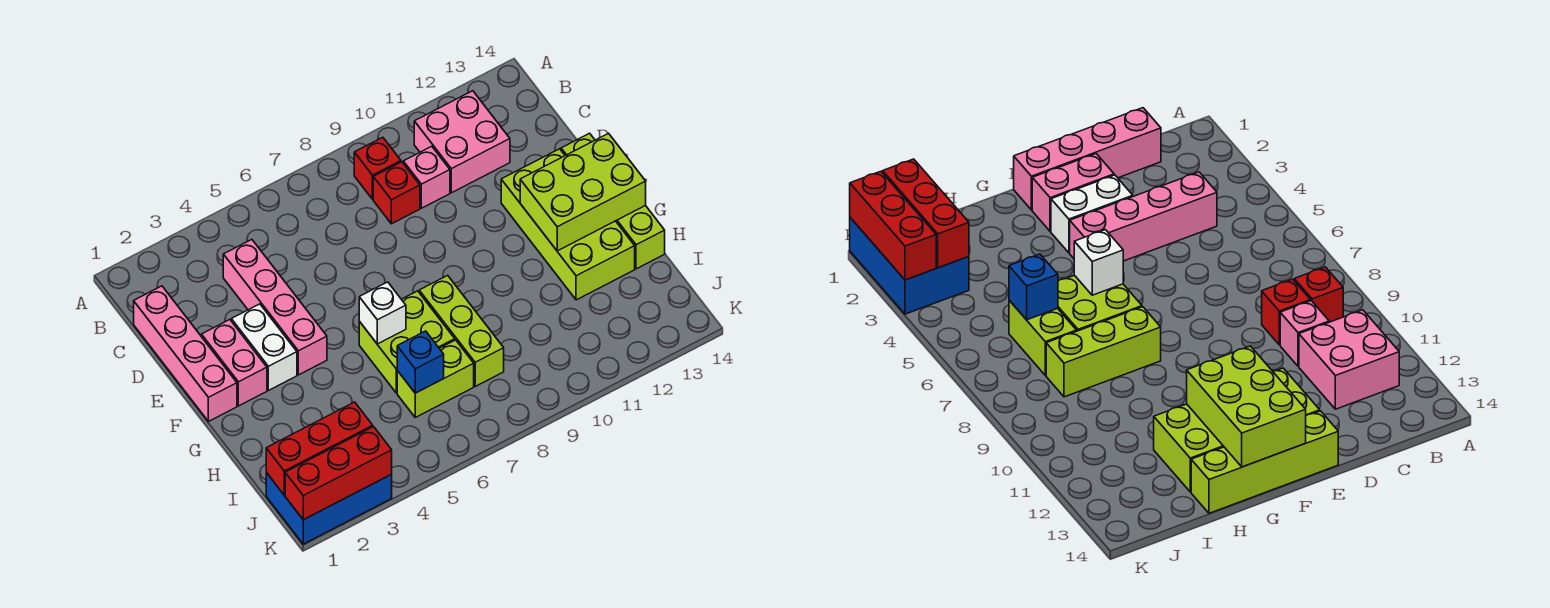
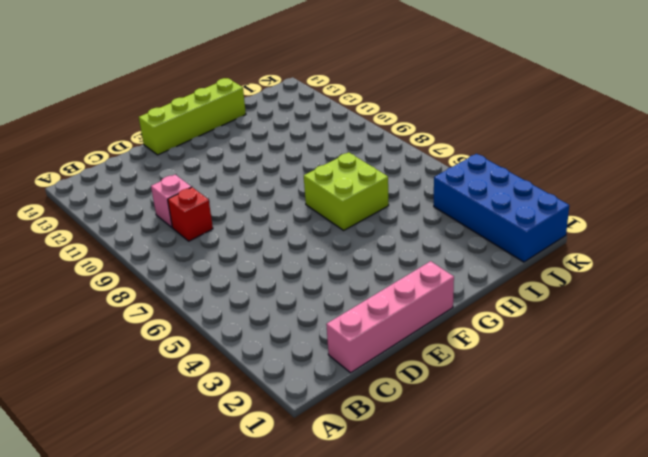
blue 2x4 brick [434,154,569,262] -> blue 2x3 brick [266,473,392,544]
none -> red 1x1 brick [354,137,401,199]
none -> pink 2x2 brick [414,91,510,193]
none -> pink 1x4 brick [223,240,327,375]

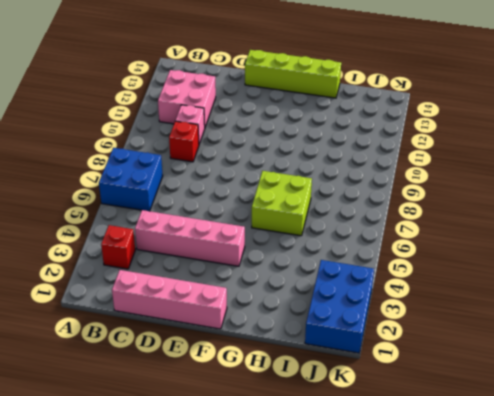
blue 2x2 brick [99,148,163,211] -> none
red 1x1 brick [101,225,135,269] -> red 1x1 brick moved to [354,137,401,199]
none -> pink 1x2 brick [201,320,267,406]
none -> white 1x2 brick [231,304,297,390]
none -> lime 2x4 brick [501,149,635,300]

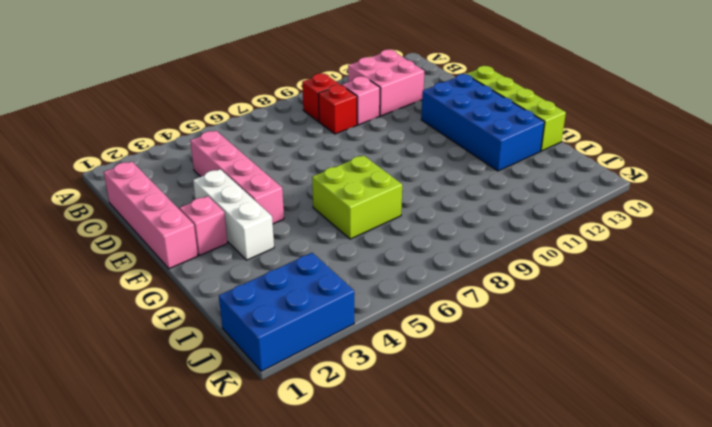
white 1x3 brick [193,169,274,260] -> white 1x2 brick [231,304,297,390]
blue 2x4 brick [421,74,545,171] -> lime 2x4 brick [501,149,635,300]
pink 1x1 brick [179,196,227,255] -> pink 1x2 brick [201,320,267,406]
none -> lime 1x3 brick [419,275,504,386]
none -> lime 1x2 brick [397,340,474,417]
none -> lime 2x3 brick [520,133,646,251]

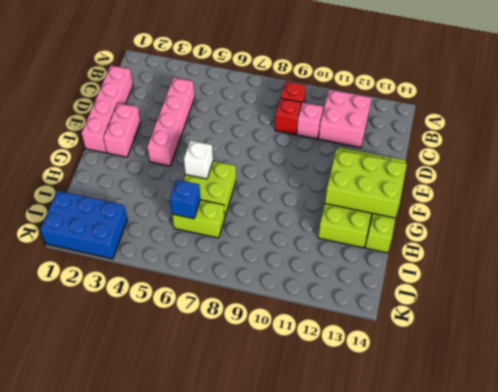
none -> white 1x2 brick [231,304,297,390]
none -> lime 1x3 brick [419,275,504,386]
none -> red 1x3 brick [266,402,373,495]

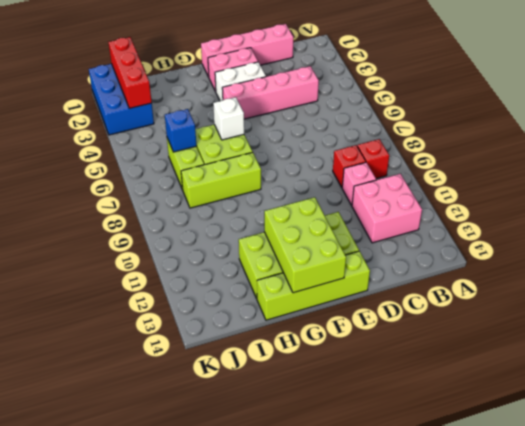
none -> red 1x3 brick [285,427,392,520]

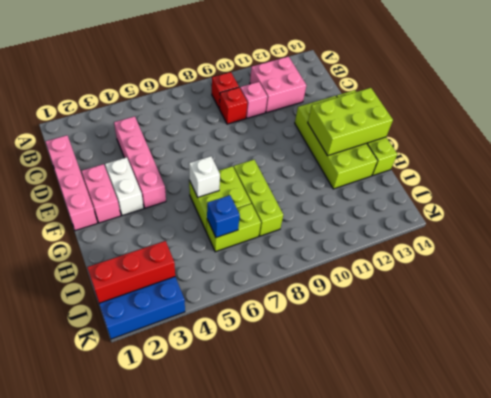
none -> red 1x3 brick [285,427,392,520]

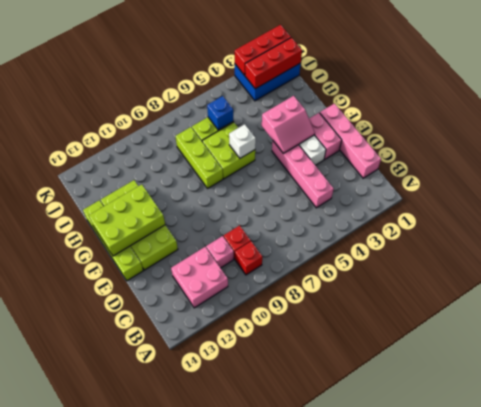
pink 2x2 slope [262,96,315,154] -> none

